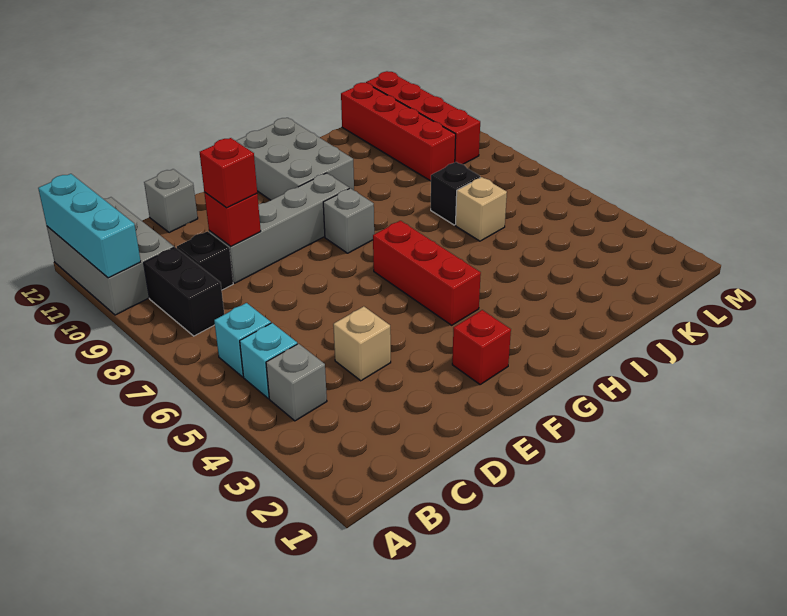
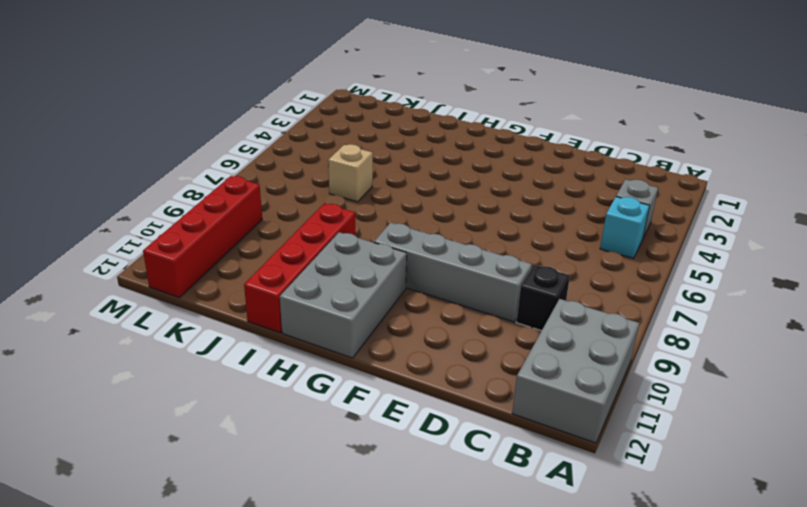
red 1x4 brick [244,203,355,333] -> red 1x4 brick moved to [341,83,456,181]
none -> cyan 1x1 brick [214,303,271,377]
none -> black 1x2 brick [144,247,224,336]
none -> tan 1x1 brick [333,306,391,381]

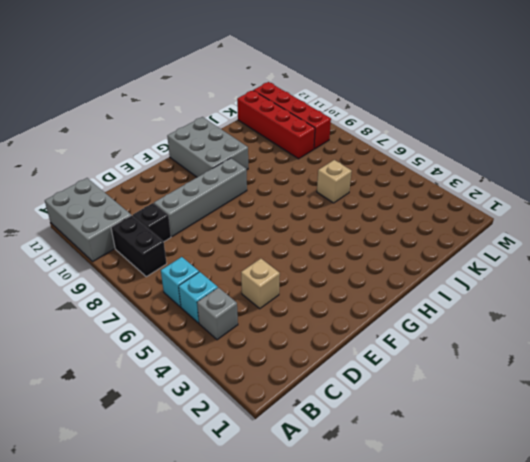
none -> grey 1x1 brick [144,169,198,233]
none -> red 1x1 brick [452,310,511,384]
none -> red 1x3 brick [373,221,481,325]

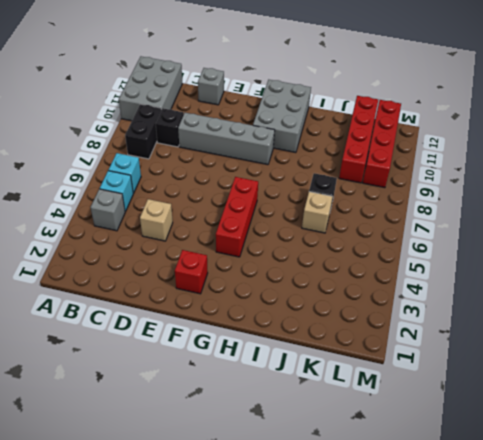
none -> grey 1x1 brick [323,188,374,253]
none -> cyan 1x3 brick [38,174,141,278]
none -> red 1x1 brick [204,192,261,246]

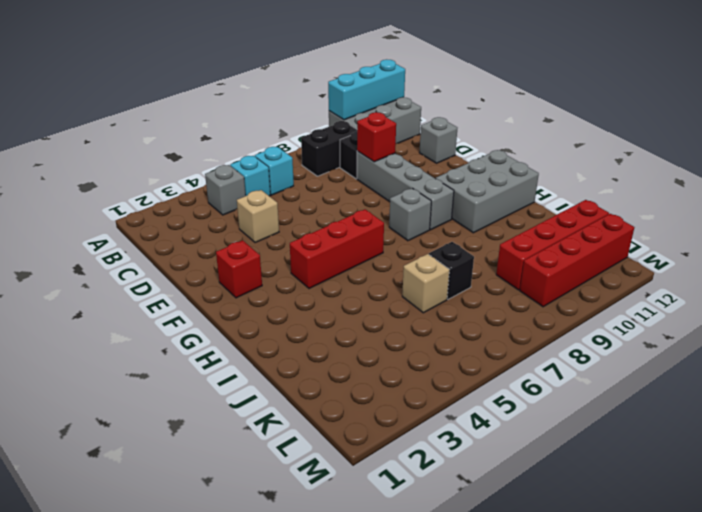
none -> red 1x1 brick [200,138,257,208]

